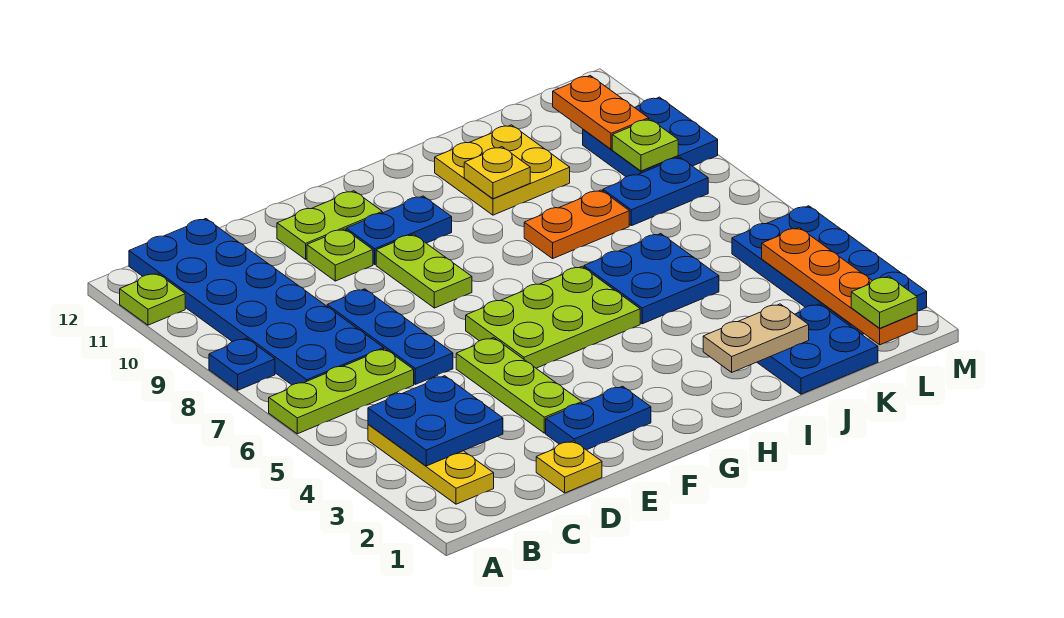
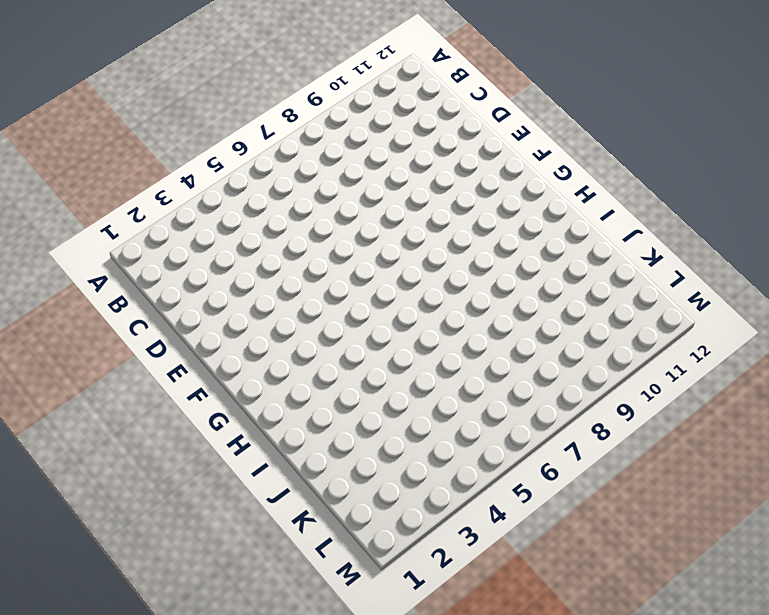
none -> lime 1x3 plate [269,349,414,434]
none -> blue 1x1 plate [209,338,275,390]
none -> lime 1x1 plate [120,273,185,325]

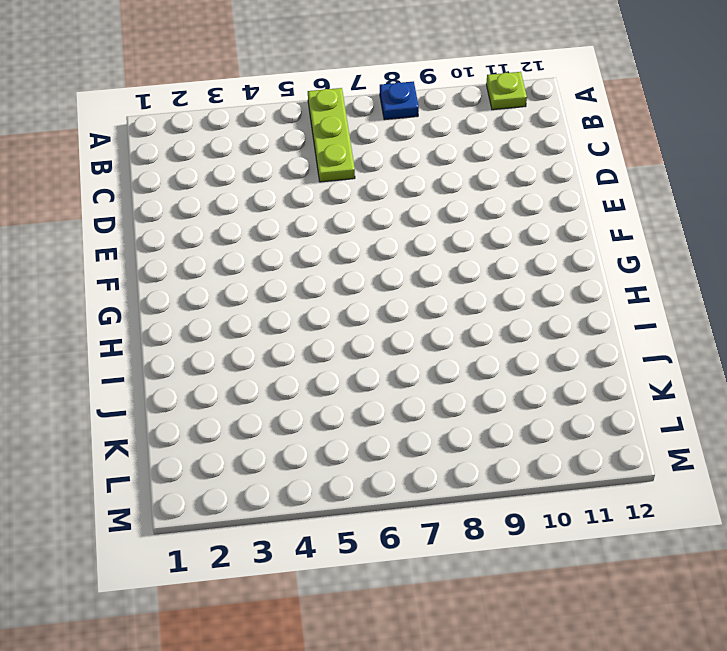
none -> yellow 1x3 plate [368,424,494,504]
none -> blue 2x6 plate [129,219,384,385]
none -> yellow 1x1 plate [536,441,602,493]

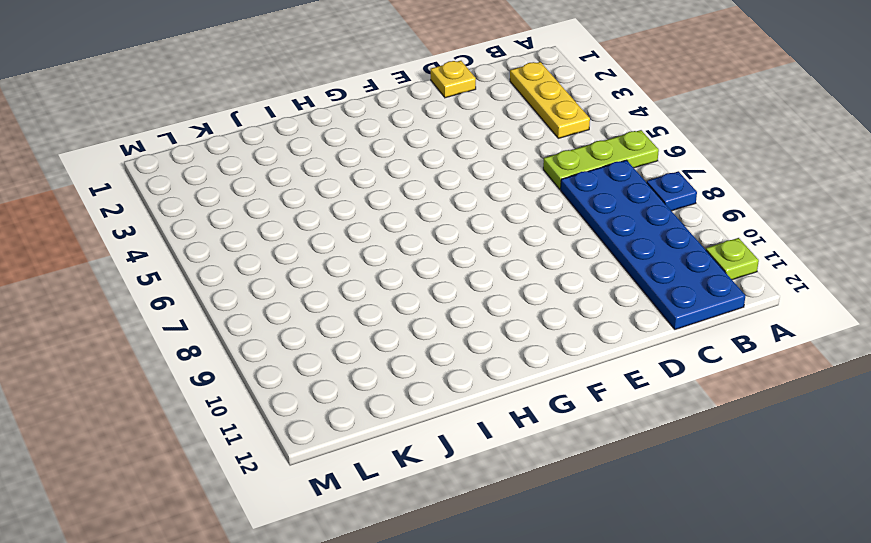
none -> blue 1x3 plate [327,289,453,384]
none -> blue 1x2 plate [546,386,651,450]
none -> lime 1x3 plate [456,338,582,433]

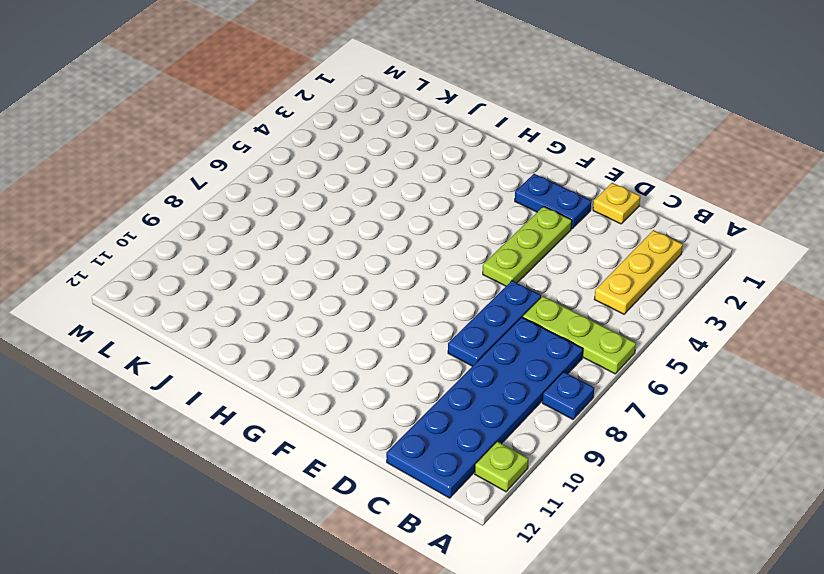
none -> lime 1x1 plate [307,229,373,281]
none -> lime 1x2 plate [277,191,382,259]
none -> lime 2x3 plate [466,267,640,368]

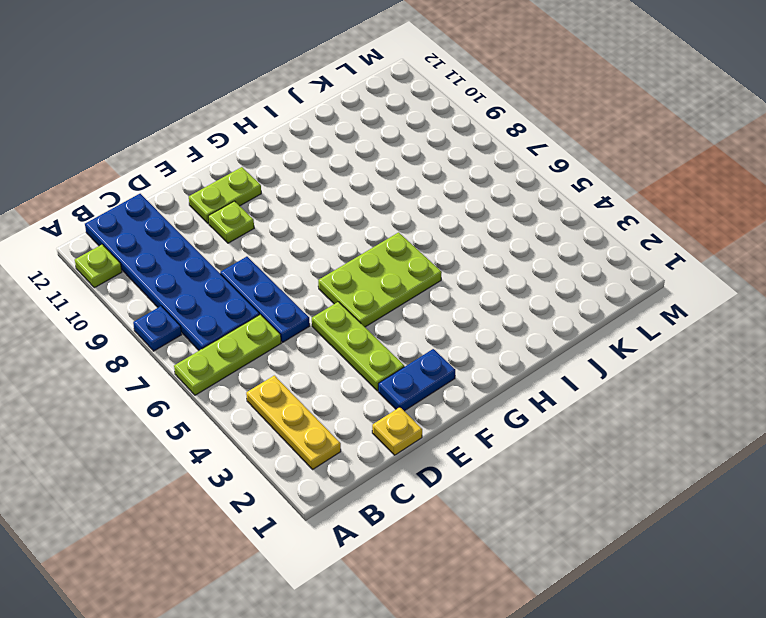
none -> lime 1x2 plate [376,234,472,308]
none -> blue 1x2 plate [346,196,452,264]
none -> blue 2x2 plate [584,234,719,324]

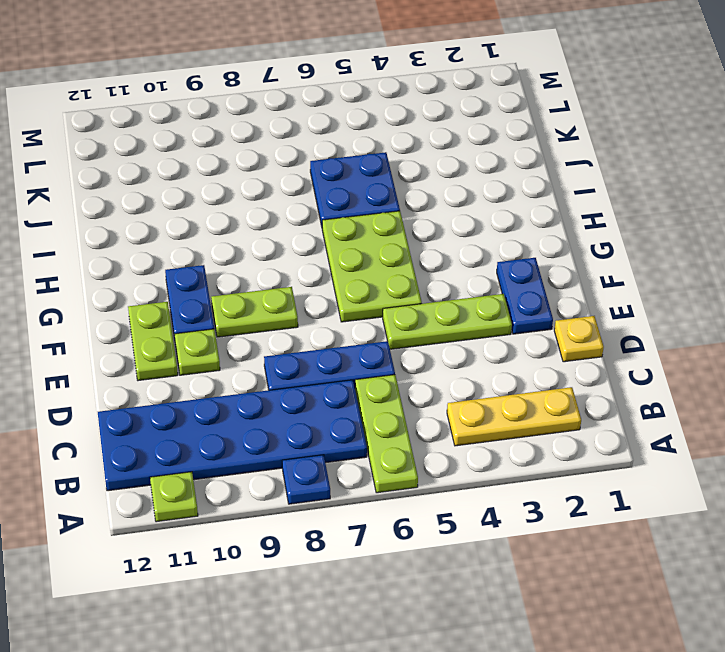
none -> orange 1x2 plate [524,190,629,258]
none -> yellow 2x2 plate [435,125,570,215]
none -> blue 2x2 plate [757,304,878,394]

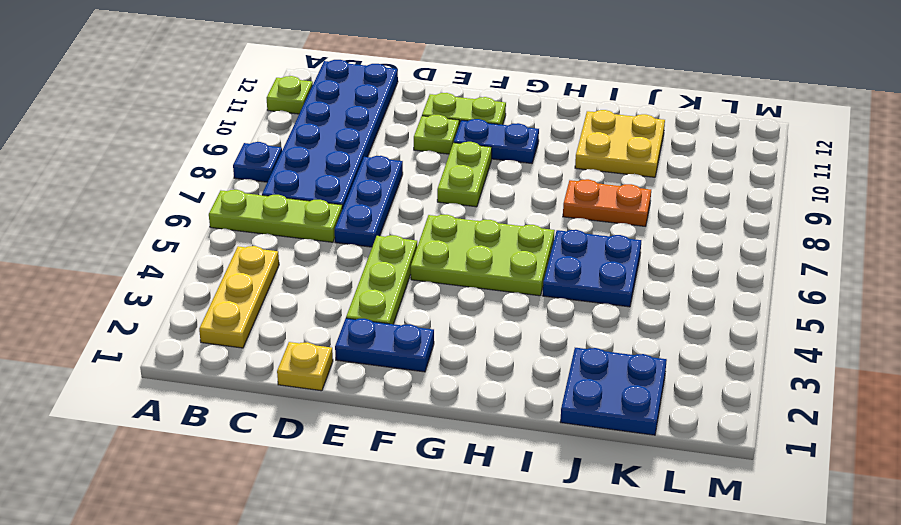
none -> blue 1x2 plate [603,157,708,226]
none -> blue 2x4 plate [732,206,927,334]
none -> blue 2x2 plate [583,97,718,177]

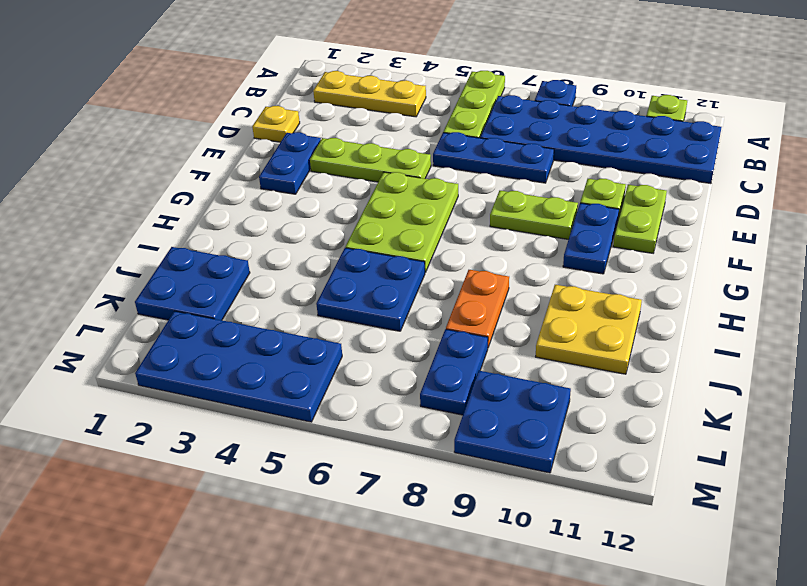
none -> blue 2x2 plate [368,376,503,466]
none -> tan 1x2 plate [703,304,809,372]
none -> yellow 1x1 plate [464,147,530,199]

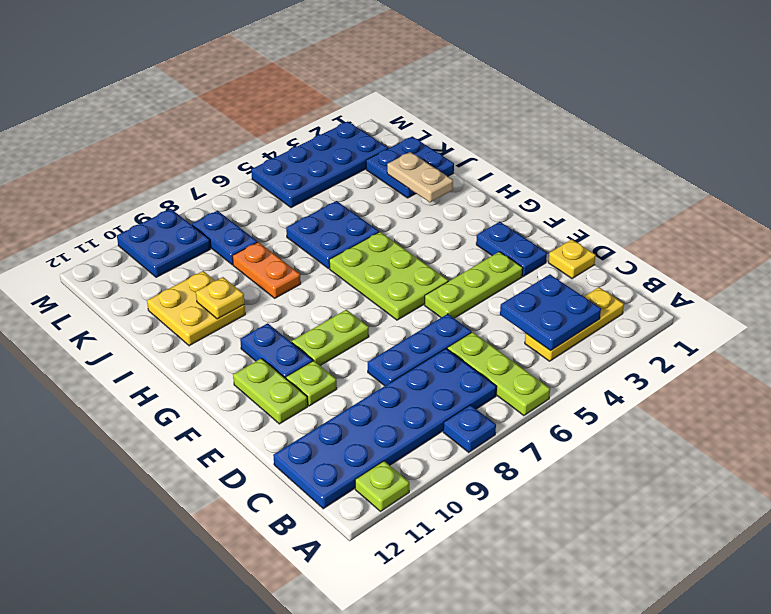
none -> orange 1x4 plate [762,228,917,345]
none -> lime 1x1 plate [612,119,678,171]
none -> orange 1x2 plate [553,76,649,149]

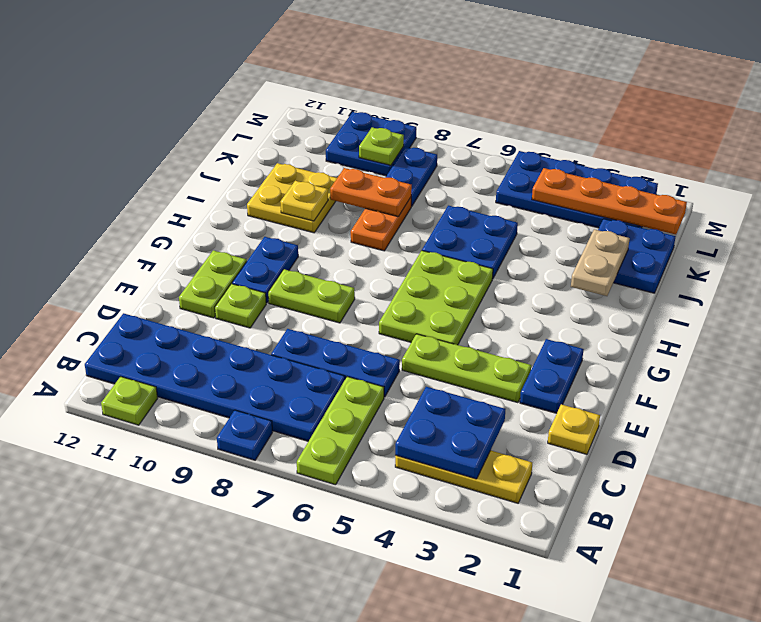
orange 1x2 plate [330,168,412,217] -> orange 1x2 plate moved to [553,76,649,149]
none -> lime 1x1 plate [851,276,917,328]

